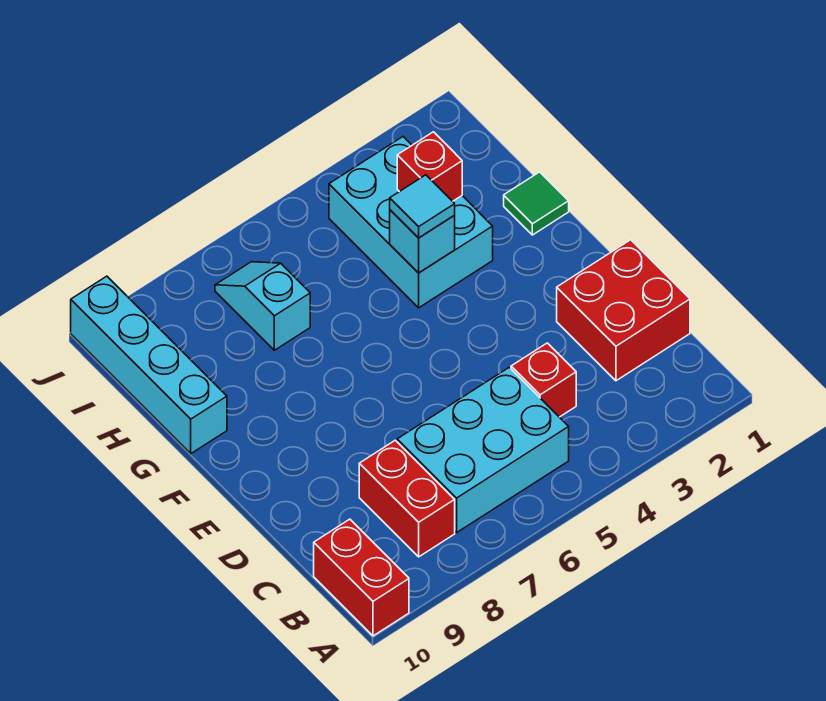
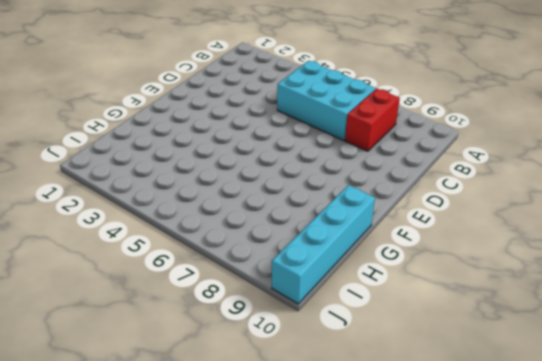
none -> red 1x2 brick [314,519,409,636]
none -> red 2x2 brick [557,240,690,381]
none -> red 1x1 brick [511,343,576,417]

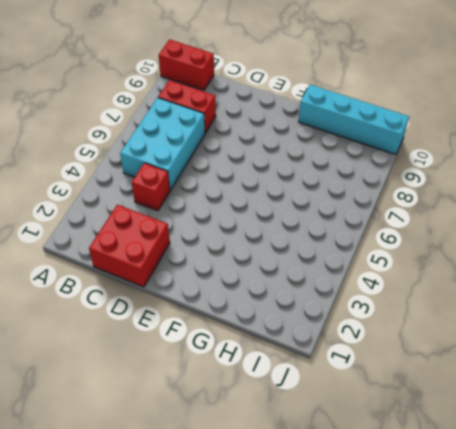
none -> green 1x1 tile [504,172,569,235]
none -> cyan 2x3 brick [329,137,493,308]
none -> cyan 1x2 slope [215,262,310,350]

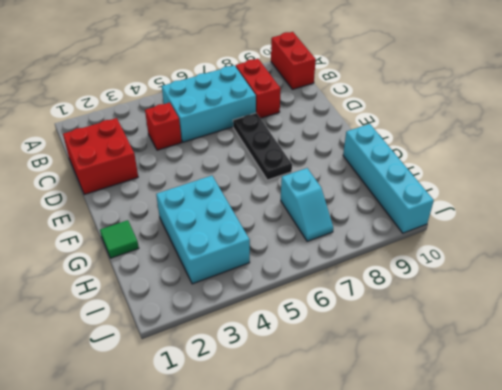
black 1x3 plate [233,113,292,180] -> none
none -> cyan 1x1 brick [390,210,455,273]
none -> red 1x1 brick [397,132,462,201]
none -> cyan 1x1 tile [390,175,455,238]

